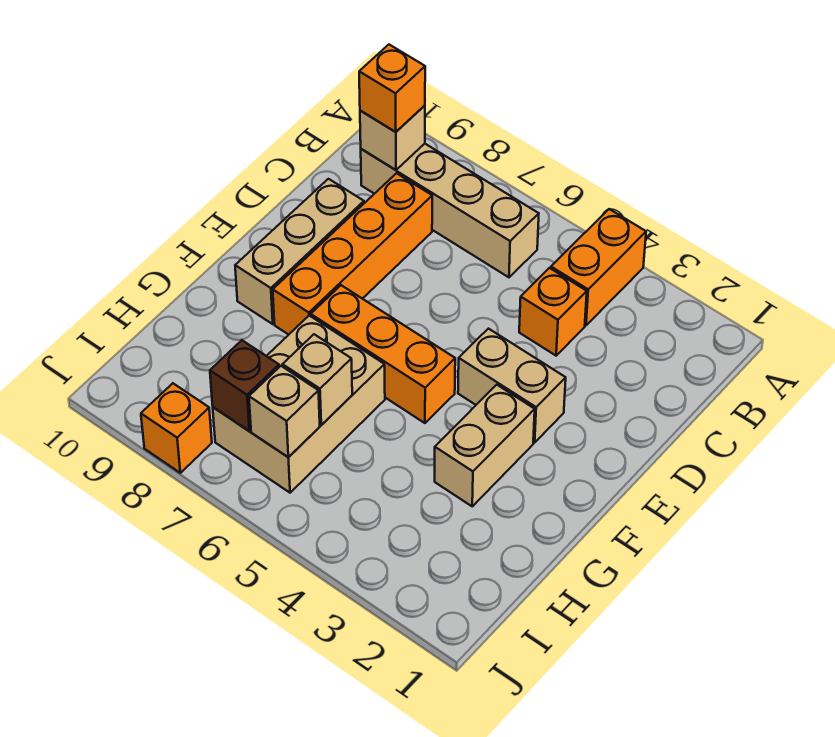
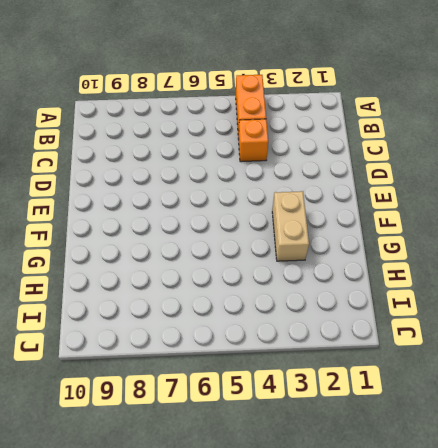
none -> tan 1x4 brick [361,144,539,277]
none -> orange 1x4 brick [273,173,432,335]
none -> tan 1x3 brick [235,179,364,324]

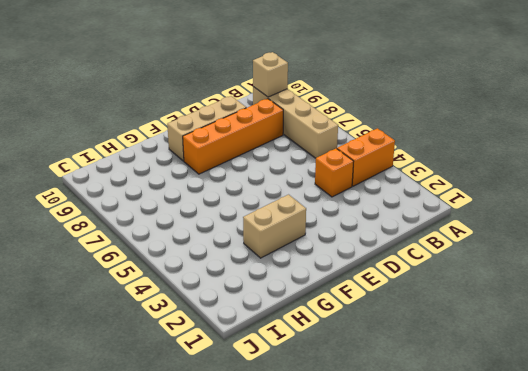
none -> tan 1x2 brick [458,329,566,443]
none -> orange 1x3 brick [311,285,455,423]
none -> tan 2x3 brick [213,316,385,493]

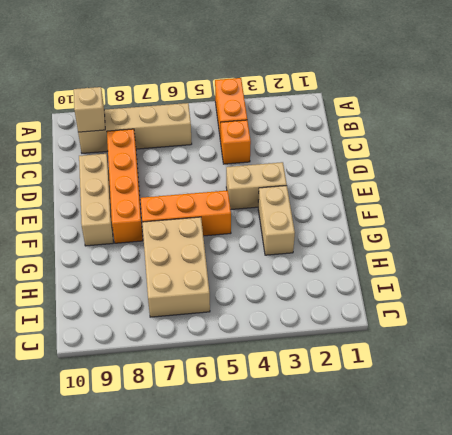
none -> orange 1x1 brick [141,383,212,473]
none -> tan 1x1 brick [283,334,352,425]
none -> tan 1x1 brick [249,366,320,457]

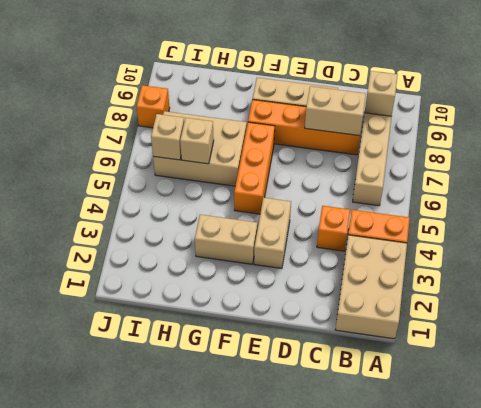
tan 2x3 brick [335,235,407,339] -> none
tan 1x2 brick [305,86,366,136] -> none
none -> brown 1x1 brick [210,340,279,431]
none -> orange 1x1 brick [359,45,425,132]

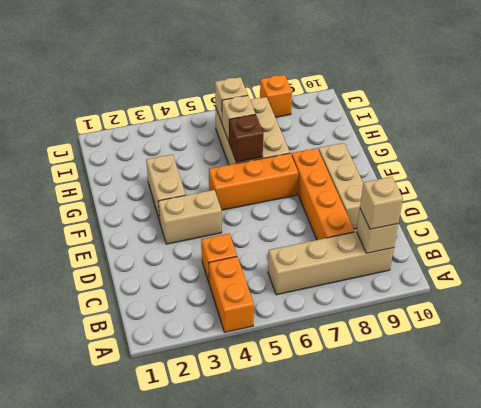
tan 1x1 brick [360,177,403,229] -> orange 1x1 brick [359,45,425,132]
brown 1x1 brick [229,114,263,162] -> brown 1x1 brick moved to [210,340,279,431]

